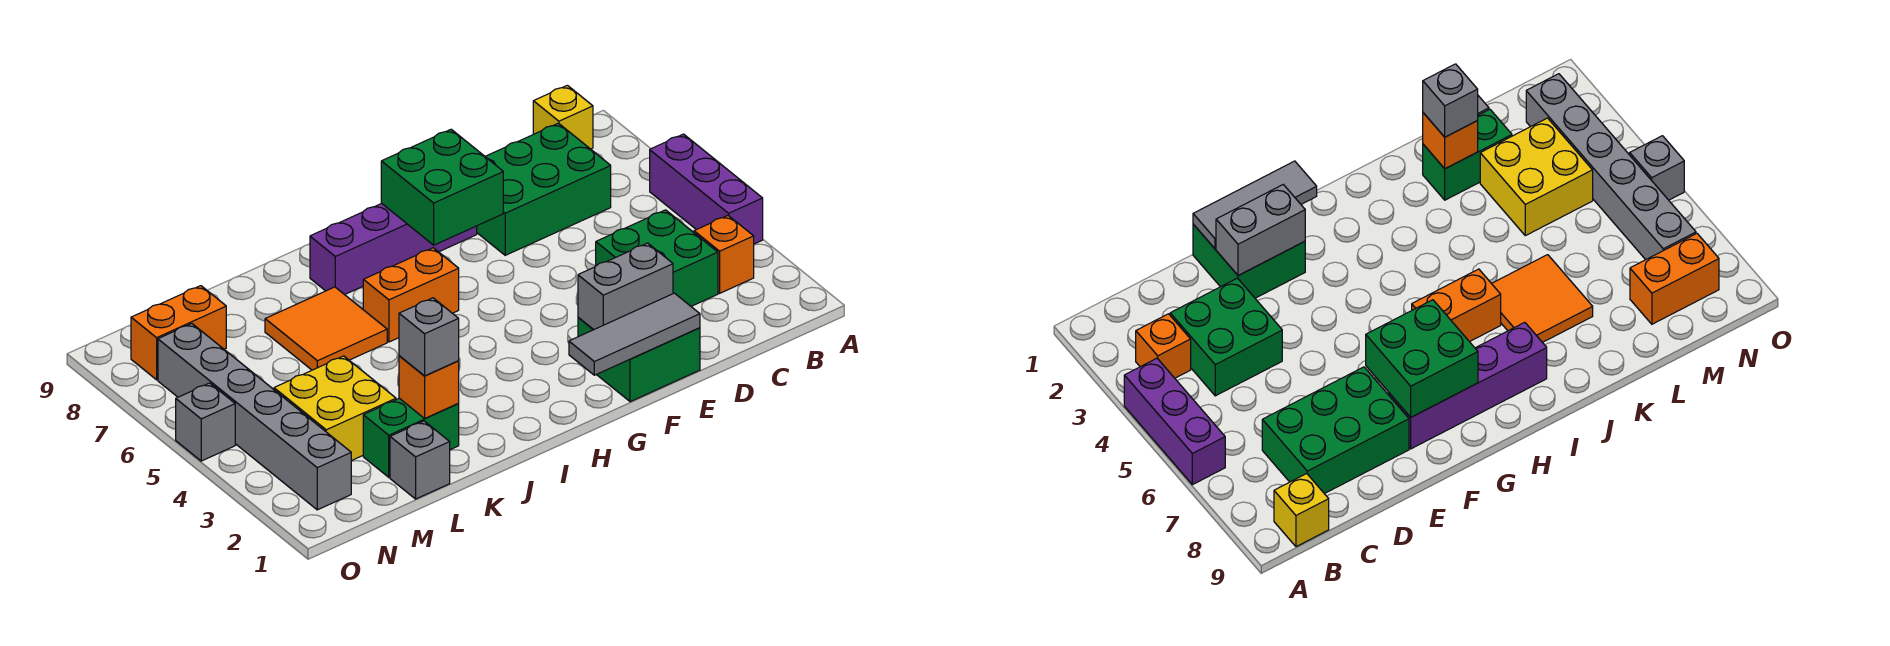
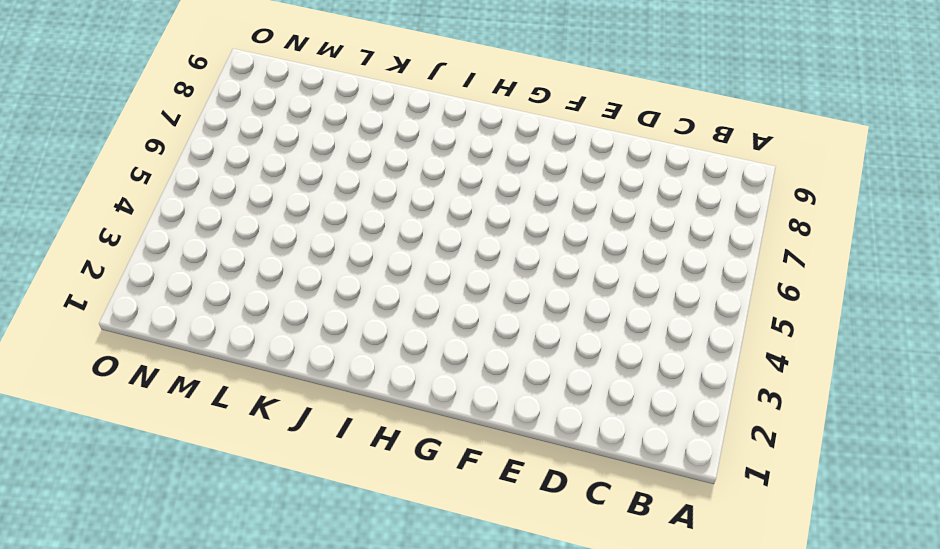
none -> purple 1x3 brick [650,134,763,244]
none -> orange 1x1 brick [694,216,754,293]
none -> yellow 1x1 brick [533,85,593,149]

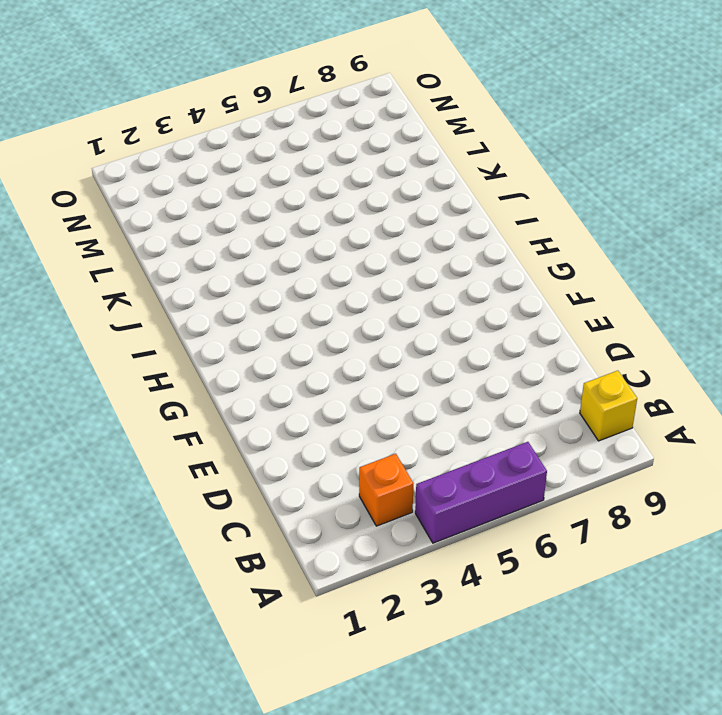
none -> green 2x2 brick [596,210,718,306]
none -> green 2x3 brick [477,123,611,255]
none -> green 2x2 brick [578,317,700,402]

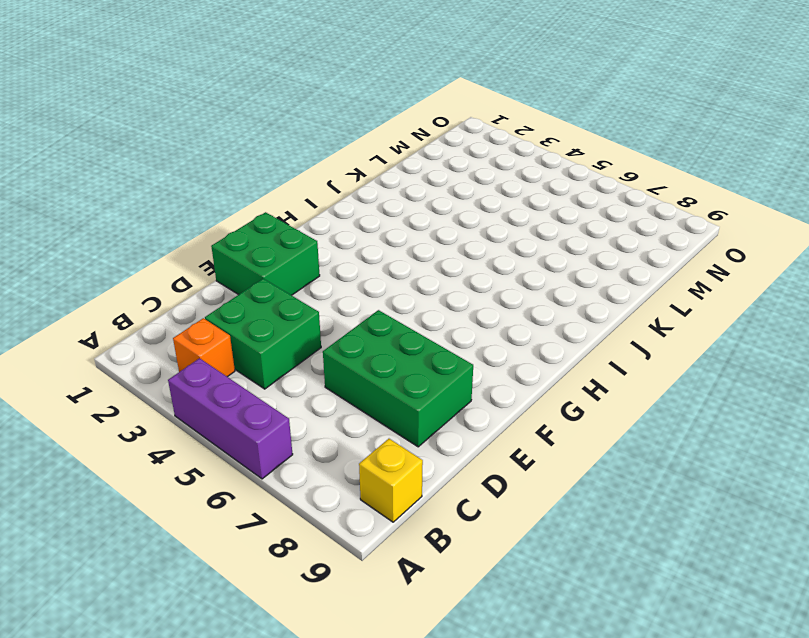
green 2x3 brick [323,310,473,447] -> green 2x3 brick turned to [477,123,611,255]
none -> purple 1x4 brick [310,203,477,295]
none -> orange 1x2 brick [363,248,459,342]
none -> orange 2x2 tile [265,287,387,370]

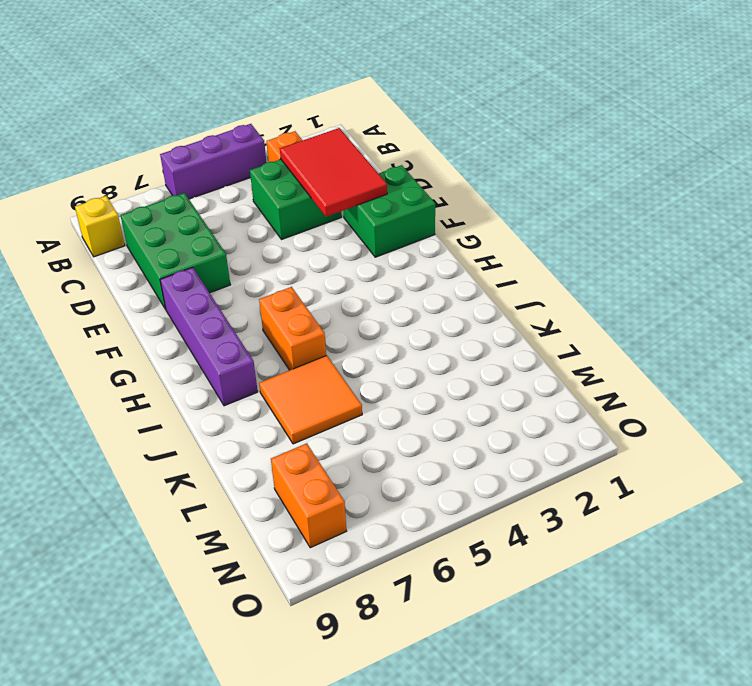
red 2x3 tile [280,128,387,217] -> grey 1x2 brick [578,243,673,330]
none -> green 1x2 brick [363,398,459,477]
none -> grey 1x1 brick [390,421,450,499]
none -> yellow 2x2 brick [274,356,396,461]

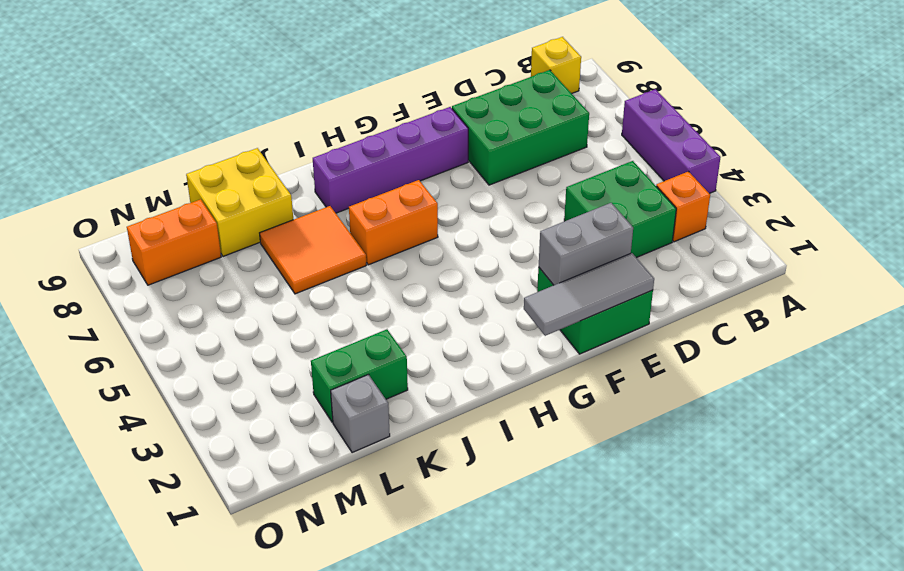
yellow 2x2 brick [186,148,293,256] -> yellow 2x2 brick moved to [274,356,396,461]
none -> grey 1x6 brick [158,324,351,510]
none -> grey 1x1 brick [176,383,235,461]
none -> green 2x2 brick [381,129,503,245]

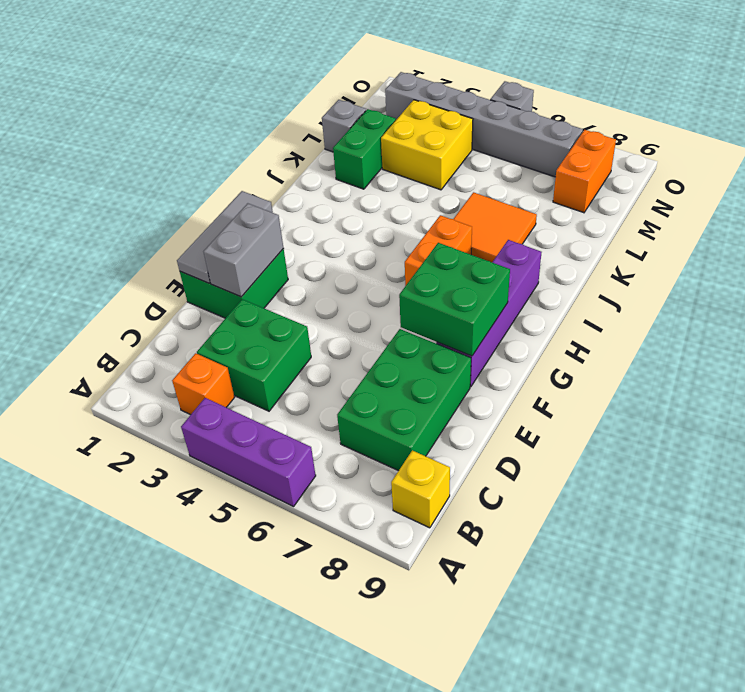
none -> orange 1x1 brick [399,356,459,418]
none -> grey 1x1 brick [399,298,459,376]

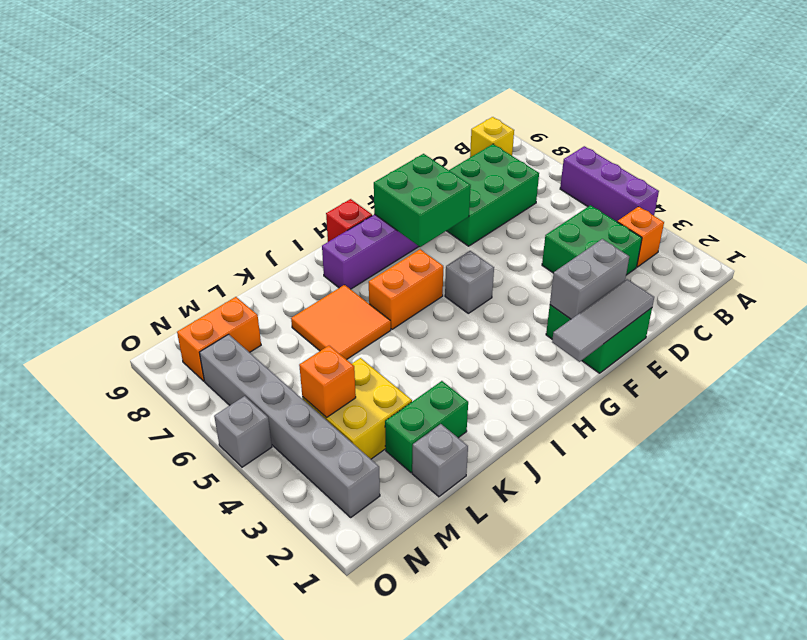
grey 1x1 brick [445,251,494,313] -> grey 1x1 brick moved to [399,298,459,376]
red 1x1 brick [326,199,372,242] -> none
orange 1x1 brick [299,346,356,418] -> orange 1x1 brick moved to [399,356,459,418]

